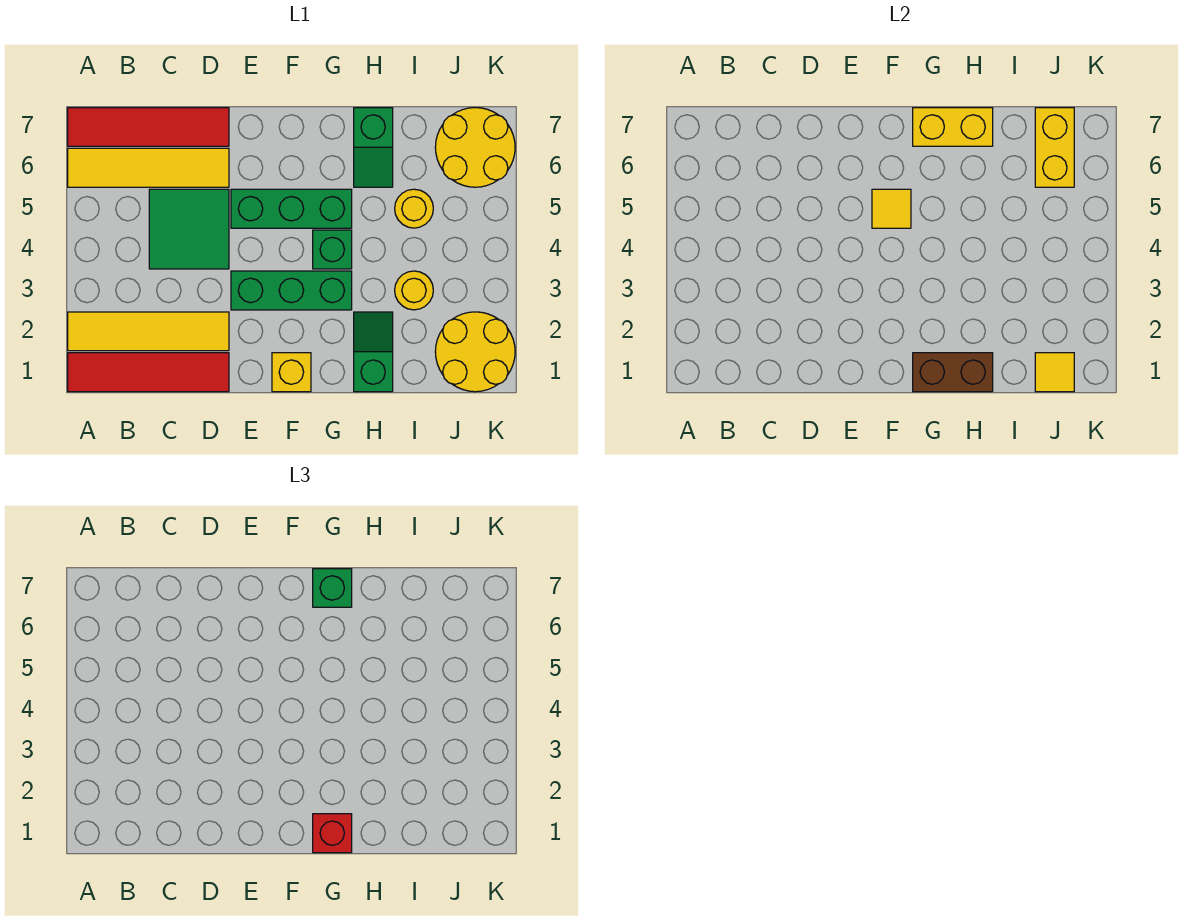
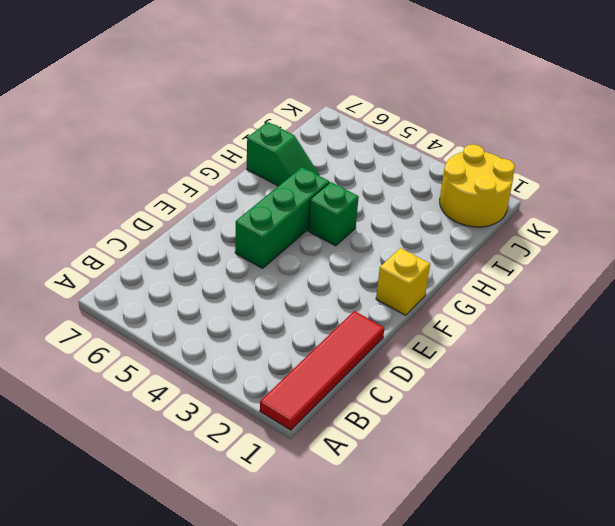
none -> yellow 1x4 tile [68,312,229,351]
none -> yellow 1x4 tile [68,148,229,187]
none -> red 1x4 tile [68,108,229,146]

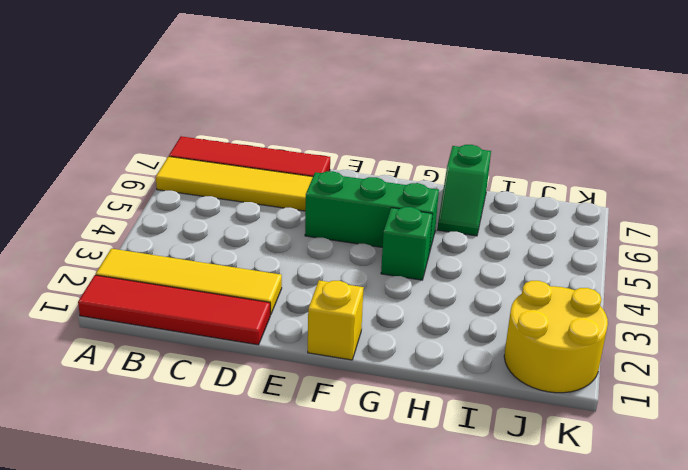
none -> green 2x2 tile [149,189,229,269]
none -> green 1x3 brick [231,271,352,310]
none -> green 1x2 slope [354,312,393,392]

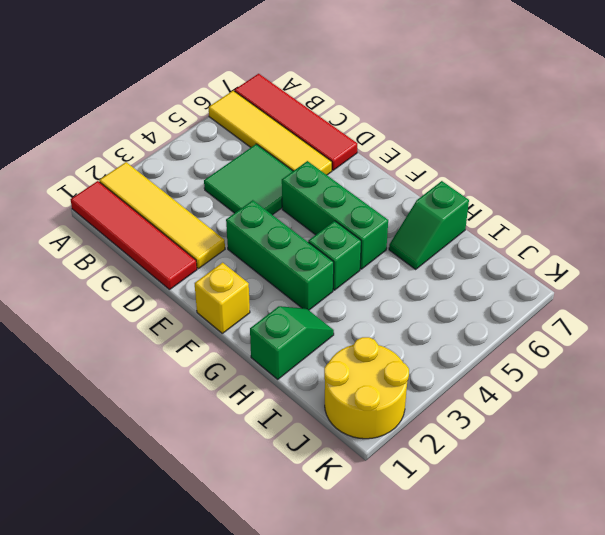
none -> yellow 1x1 round brick [395,271,433,310]
none -> yellow 1x1 round brick [395,189,433,228]
none -> yellow 2x2 round brick [435,108,515,187]

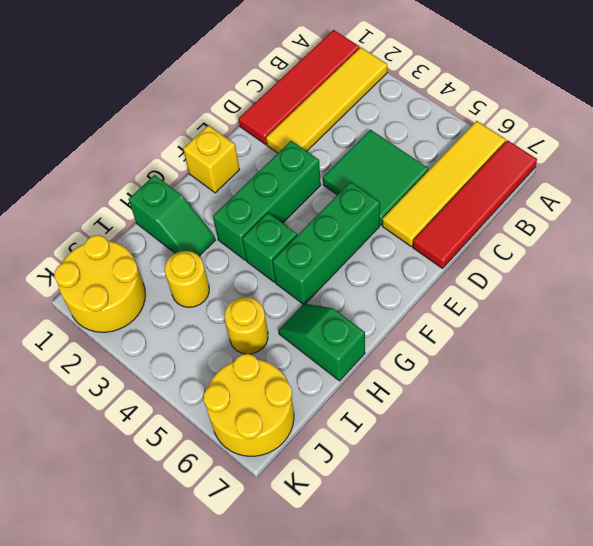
none -> yellow 1x1 tile [872,189,911,228]
none -> brown 1x2 brick [913,353,993,392]
none -> yellow 1x2 brick [913,108,993,146]

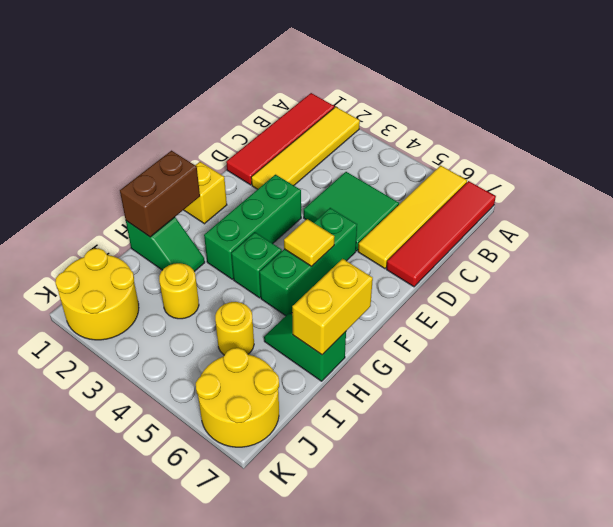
none -> yellow 1x1 tile [1035,353,1074,392]
none -> yellow 1x2 brick [1035,108,1074,187]
none -> red 1x1 brick [313,814,352,853]

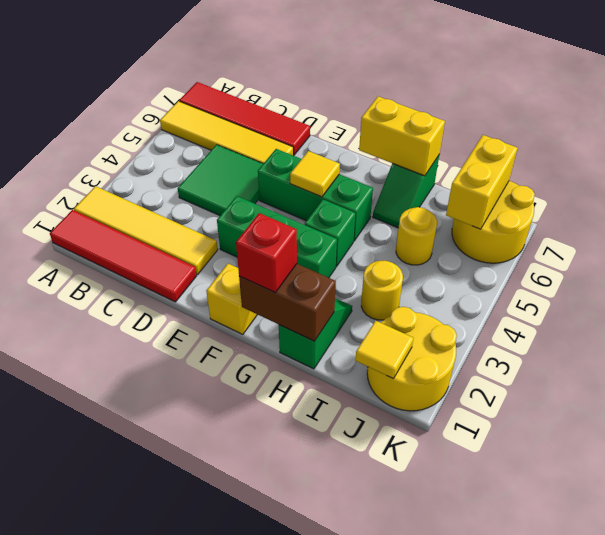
none -> green 1x1 brick [313,569,352,607]

